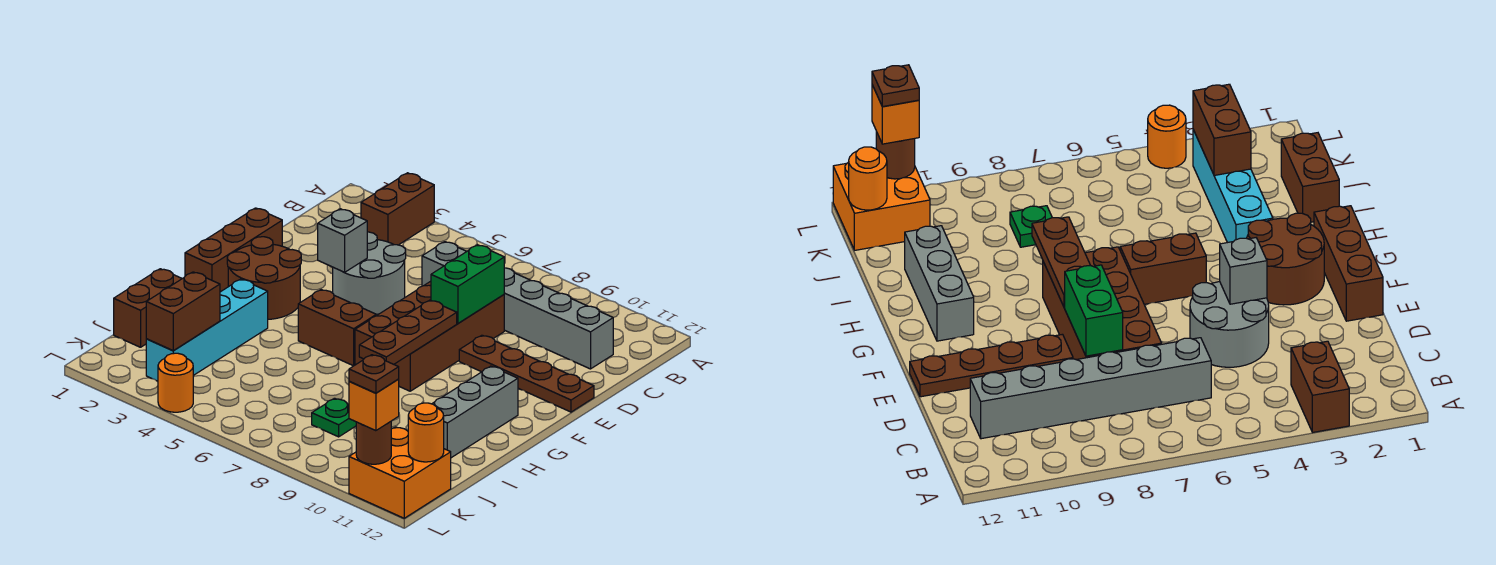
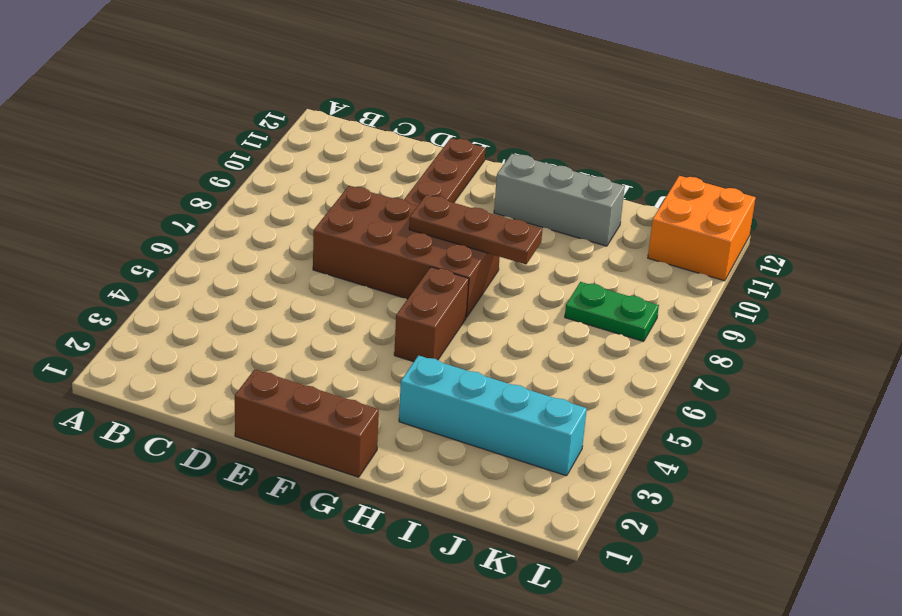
green 1x2 plate [565,282,659,341] -> green 1x1 plate [312,398,356,437]
none -> brown 1x2 brick [361,173,434,245]
none -> grey 1x6 brick [422,242,613,369]
none -> grey 2x2 round brick [333,232,406,314]

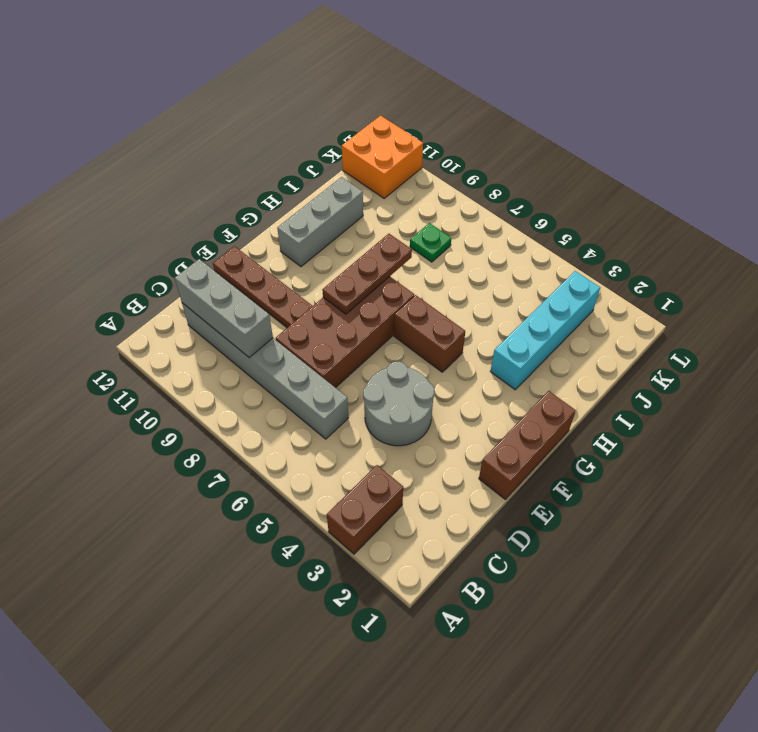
grey 1x3 brick [175,259,273,358] -> none
none -> brown 2x2 round brick [227,237,301,319]
none -> brown 1x2 brick [114,269,182,347]
none -> orange 1x1 round brick [158,353,193,412]

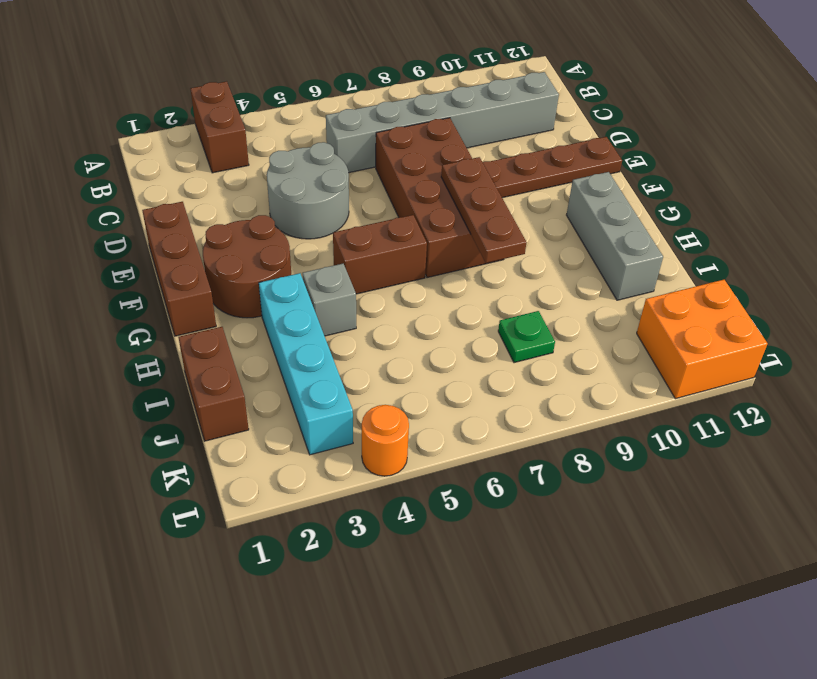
grey 1x1 brick [303,264,356,336] -> grey 1x1 brick moved to [318,209,367,272]
none -> green 1x2 brick [431,245,504,323]
none -> brown 1x2 brick [146,272,220,351]
none -> orange 1x1 round brick [408,403,444,462]

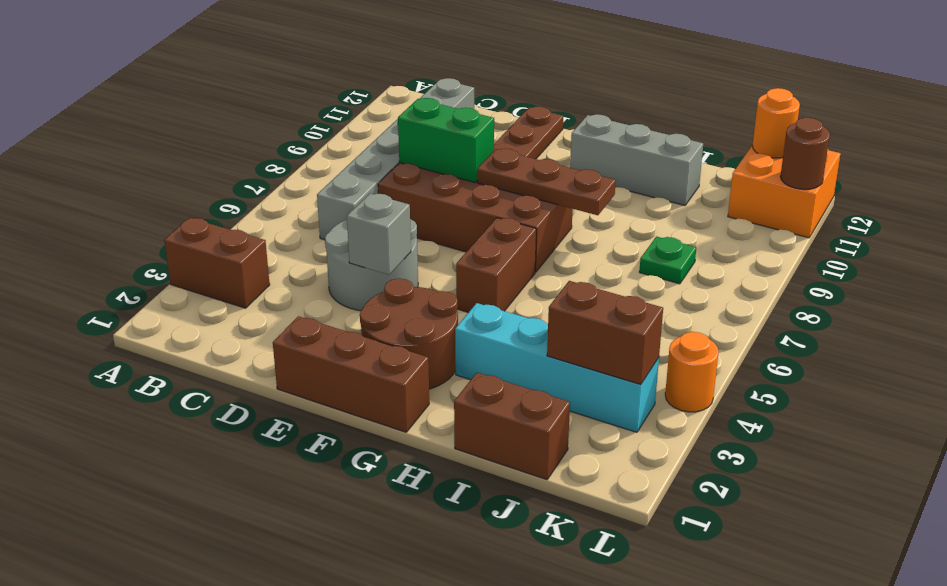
none -> orange 1x1 brick [349,379,399,431]
none -> brown 1x1 plate [349,355,399,393]

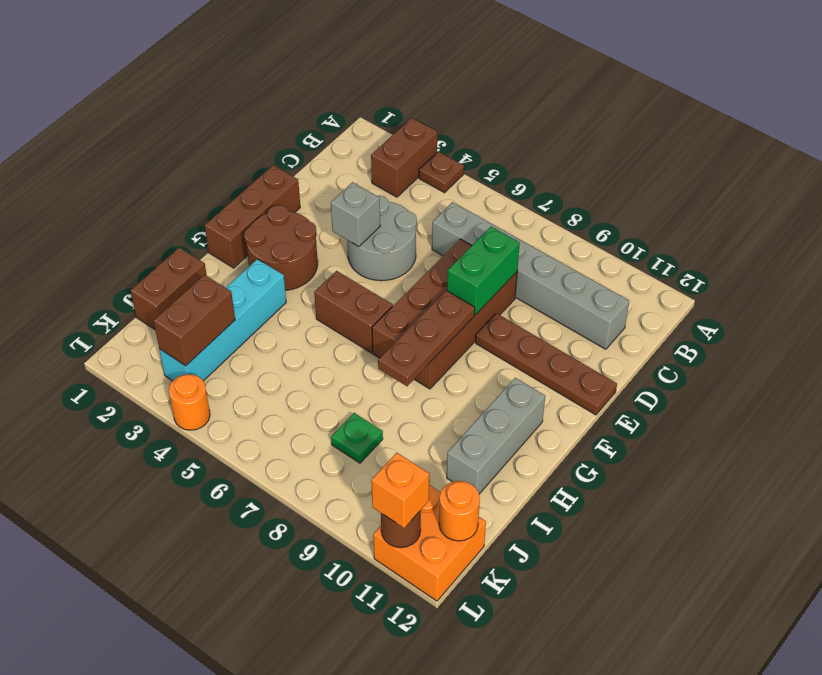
brown 1x1 plate [419,151,464,193] -> brown 1x1 plate moved to [349,355,399,393]

